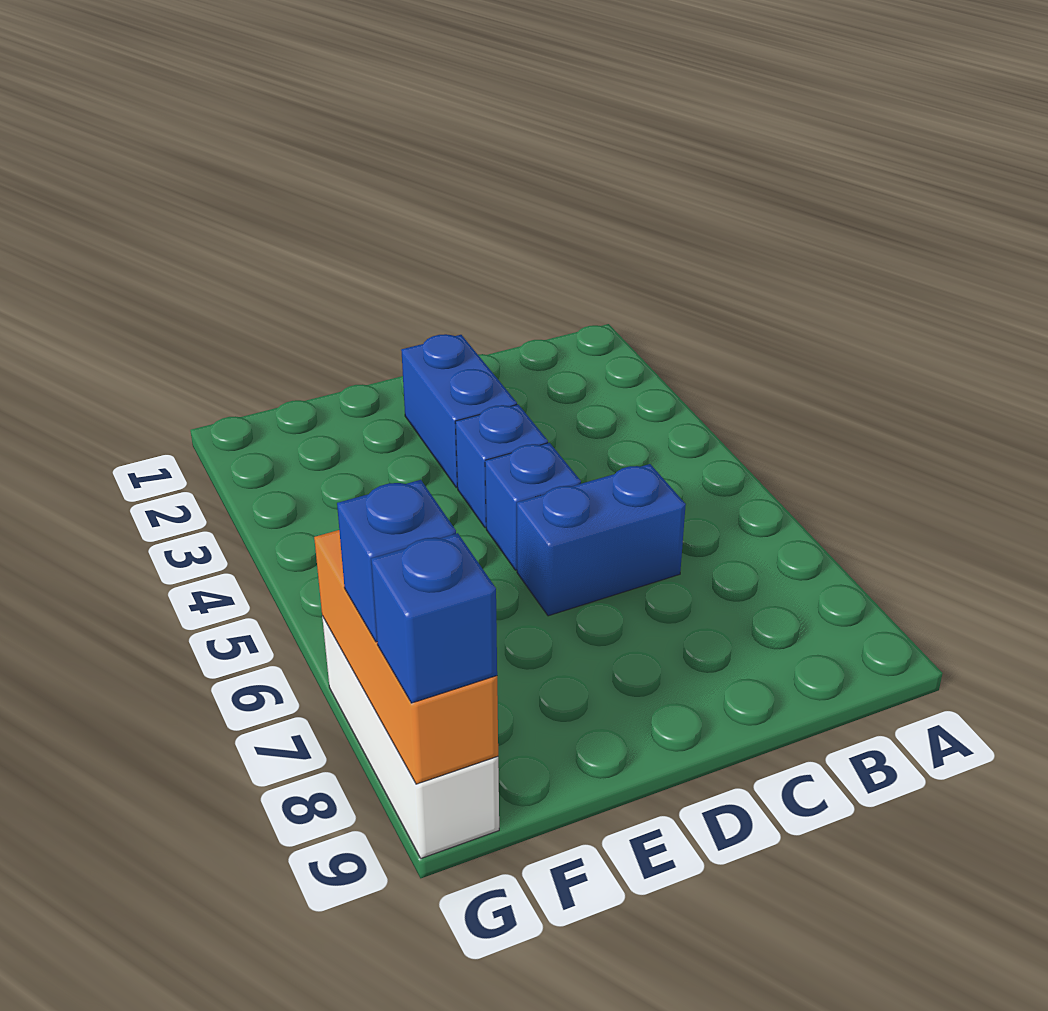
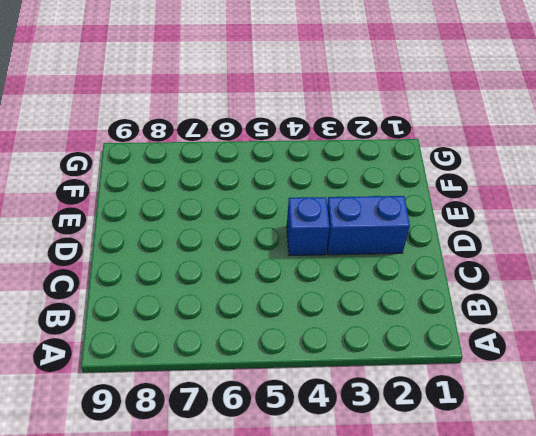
none -> blue 1x2 brick [517,464,686,616]
none -> blue 1x1 brick [485,443,581,570]

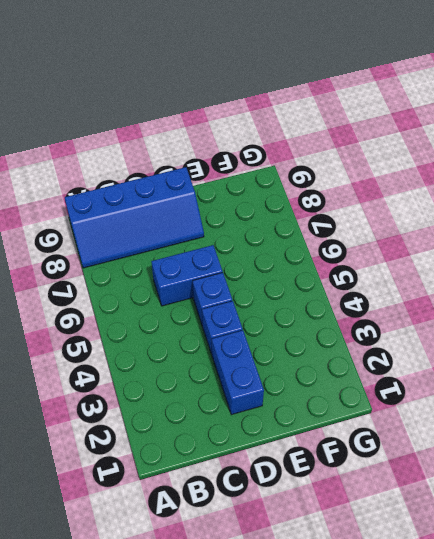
blue 2x4 slope [65,167,204,268] -> none
none -> white 1x3 brick [322,616,499,858]
none -> orange 1x3 brick [314,530,498,784]

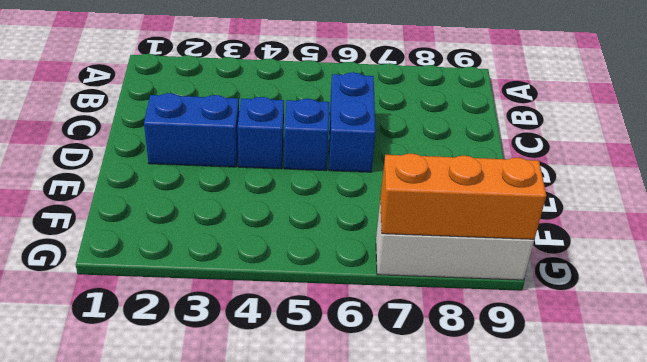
none -> blue 1x1 brick [337,480,456,642]
none -> blue 1x1 brick [371,533,497,703]

